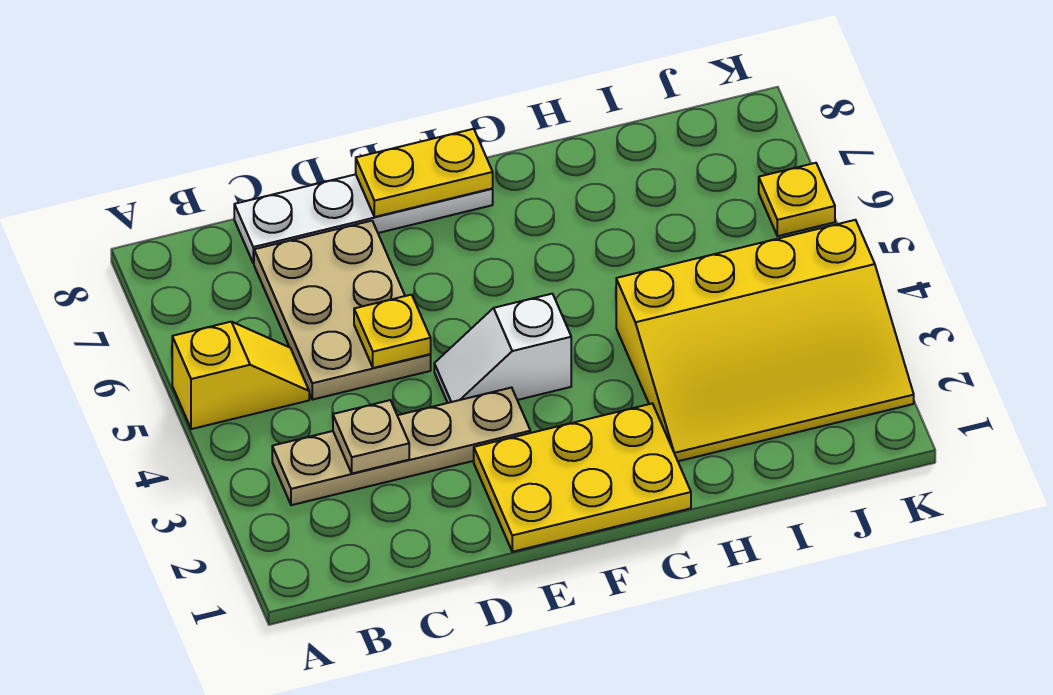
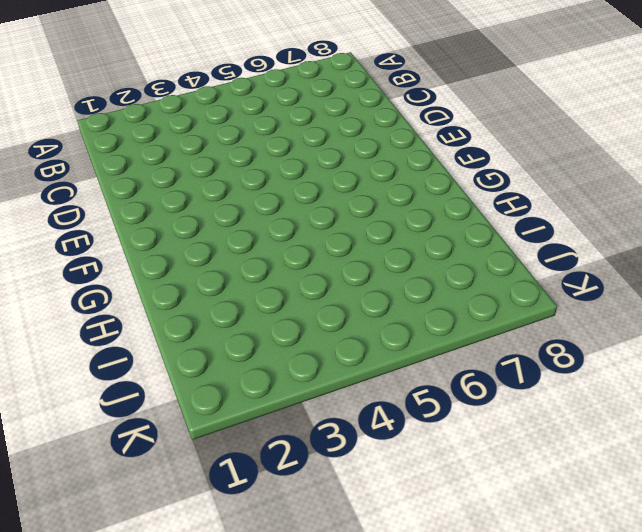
none -> yellow 1x2 slope [172,322,309,429]
none -> tan 1x4 plate [272,388,530,505]

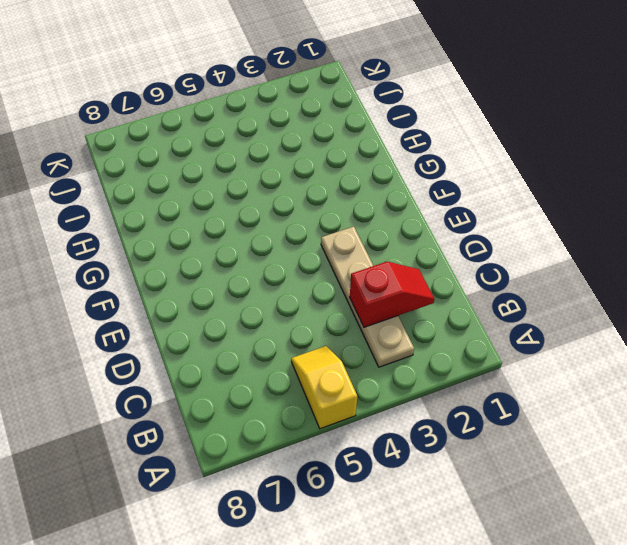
red 1x2 slope [350,262,434,327] -> tan 1x1 plate [333,400,409,473]
none -> tan 2x3 plate [254,221,431,400]
none -> white 1x4 plate [234,174,493,263]

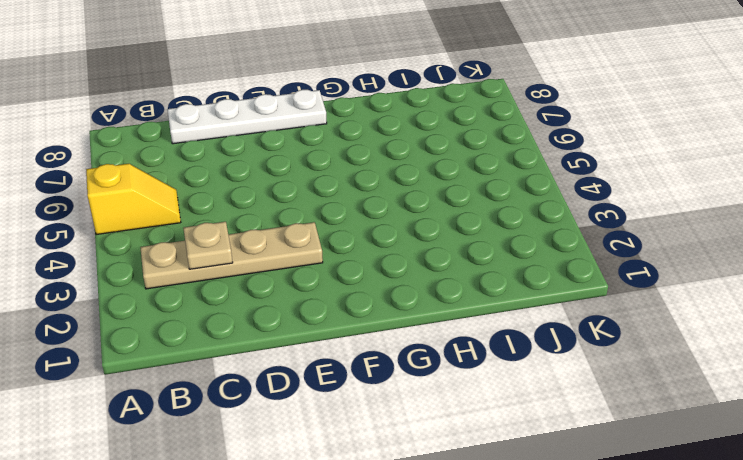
none -> tan 2x3 plate [254,221,431,400]
none -> yellow 2x3 plate [474,403,691,552]

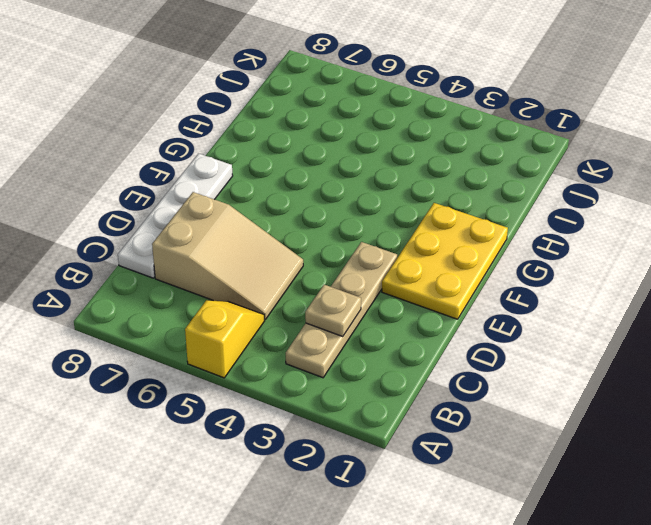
tan 2x3 slope [152,192,303,319] -> tan 2x3 plate [254,221,431,400]
none -> white 1x2 slope [434,294,571,403]
none -> yellow 3x4 slope [616,220,914,461]

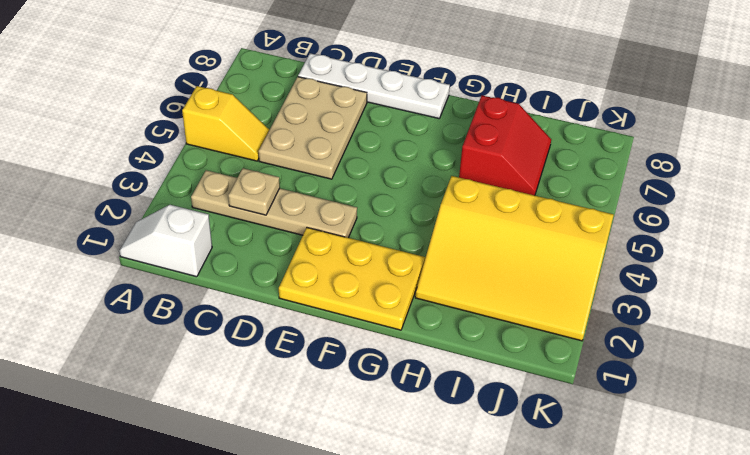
white 1x2 slope [119,205,212,277] -> white 1x2 slope moved to [434,294,571,403]
red 2x2 slope [459,96,551,195] -> none
none -> yellow 1x1 plate [759,163,835,236]
none -> yellow 1x1 plate [354,295,431,368]

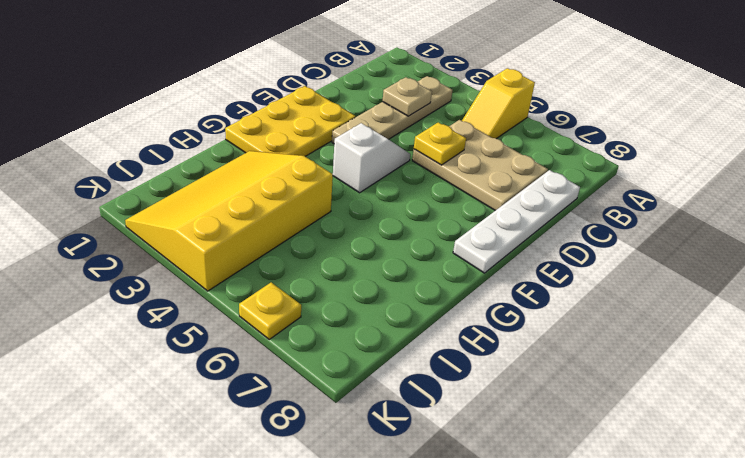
none -> yellow 1x2 plate [356,129,493,217]

